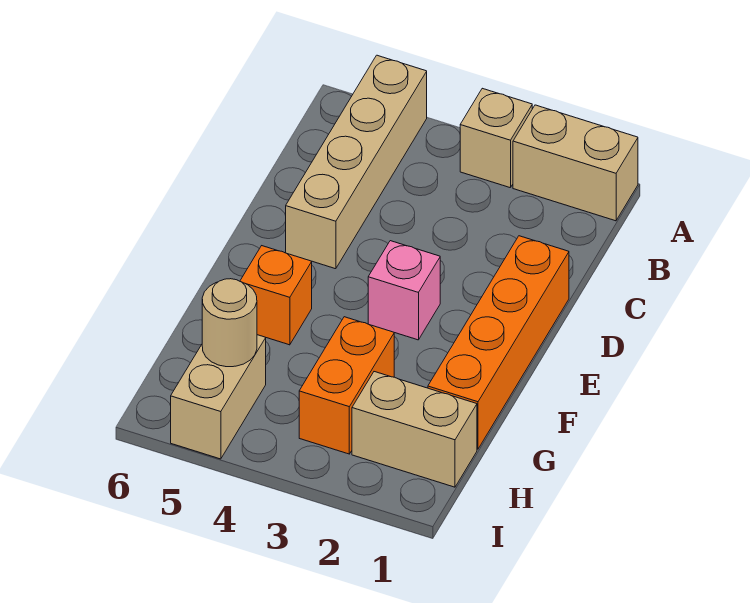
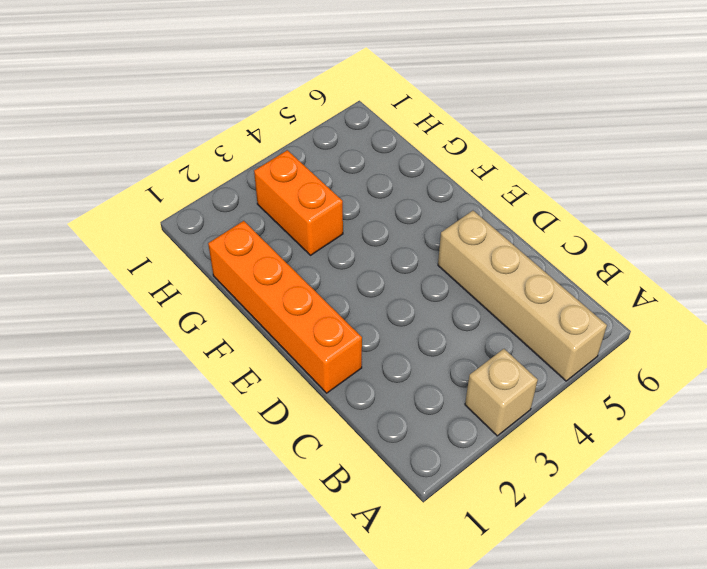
none -> tan 1x2 brick [513,105,638,221]
none -> pink 1x1 brick [368,241,440,340]

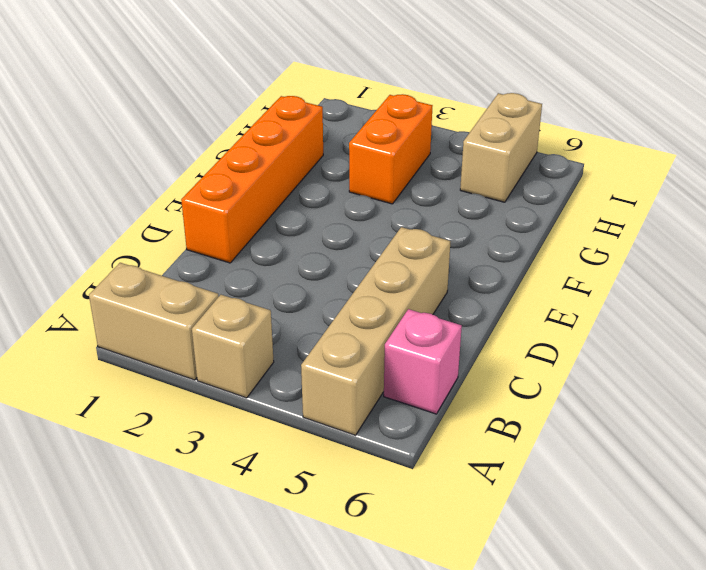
pink 1x1 brick [384,309,462,414] -> pink 1x1 brick moved to [368,241,440,340]
none -> orange 1x1 brick [240,246,312,345]
none -> tan 1x2 brick [352,372,477,487]

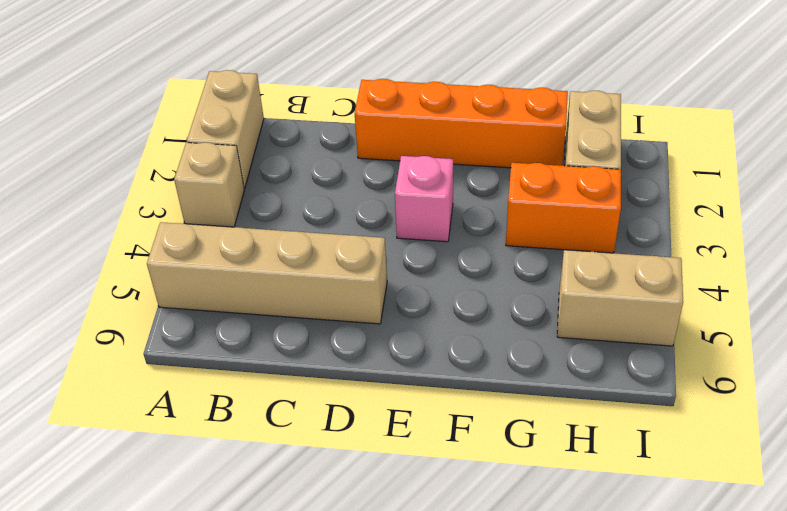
none -> orange 1x1 brick [240,246,312,345]
none -> tan 1x1 round brick [202,279,257,367]

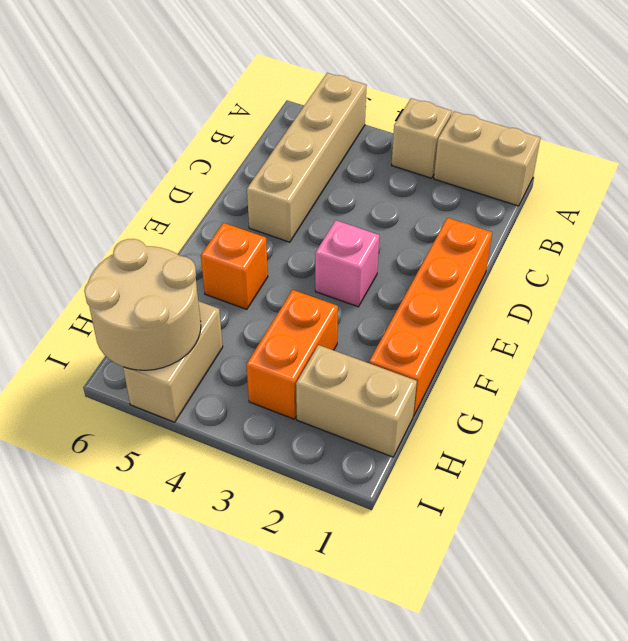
tan 2x2 round brick [84,239,201,370] -> tan 1x1 round brick [202,279,257,367]

